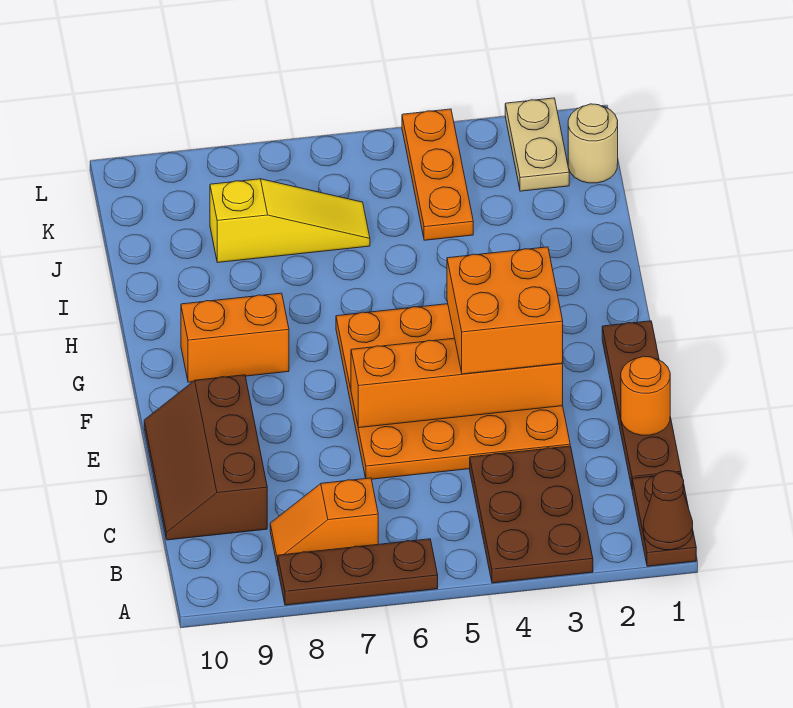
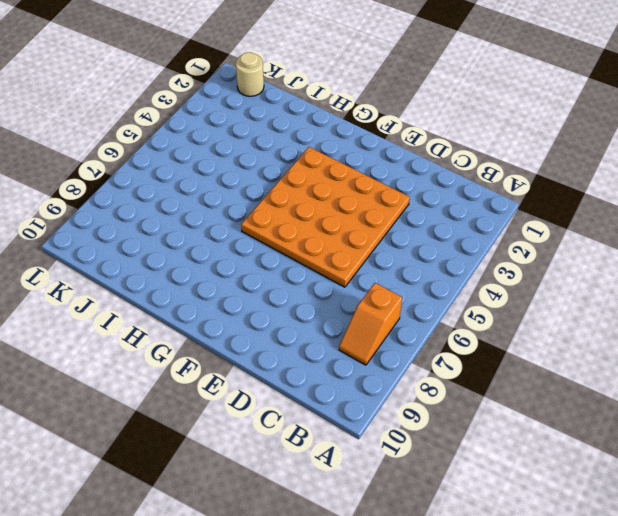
none -> brown 1x2 plate [632,473,696,566]
none -> brown 2x3 plate [470,446,593,583]
none -> brown 1x3 plate [277,539,438,605]

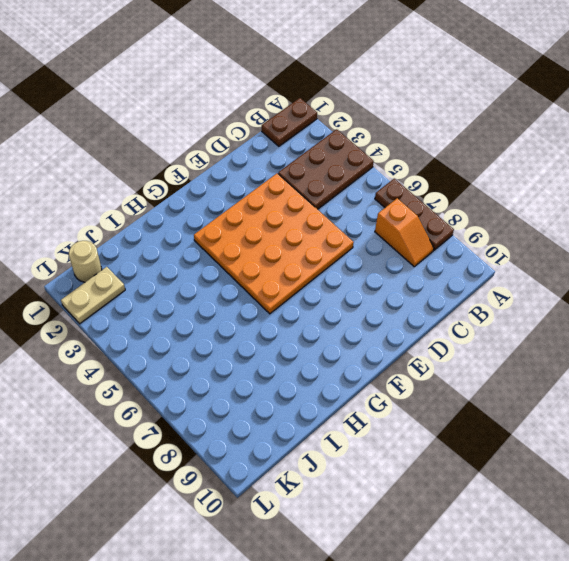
none -> brown 1x4 plate [602,321,681,488]
none -> brown 2x3 slope [144,375,267,540]
none -> orange 1x2 brick [181,293,289,382]

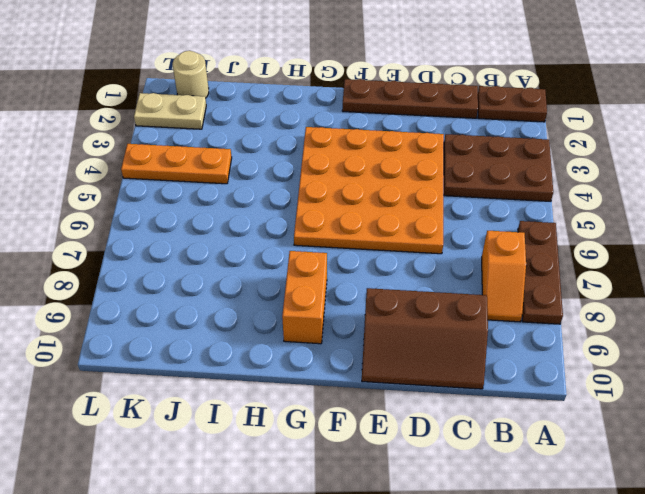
none -> yellow 1x3 slope [210,179,370,263]
none -> brown 1x1 cone [644,471,693,550]
none -> orange 1x1 round brick [621,356,670,435]

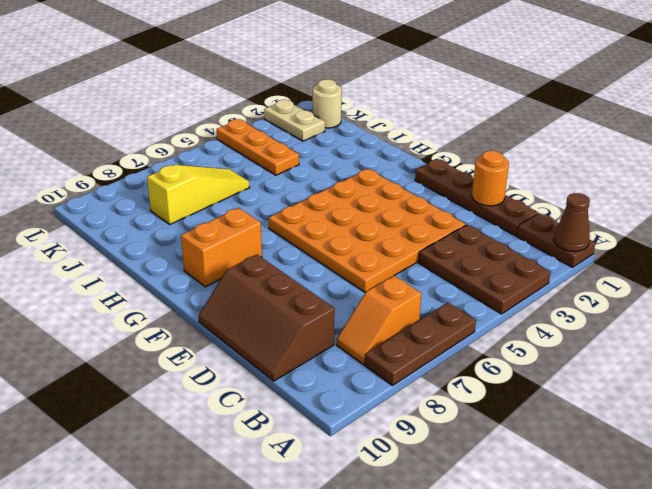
none -> orange 1x4 brick [351,338,563,428]
none -> orange 2x2 brick [447,247,563,374]

